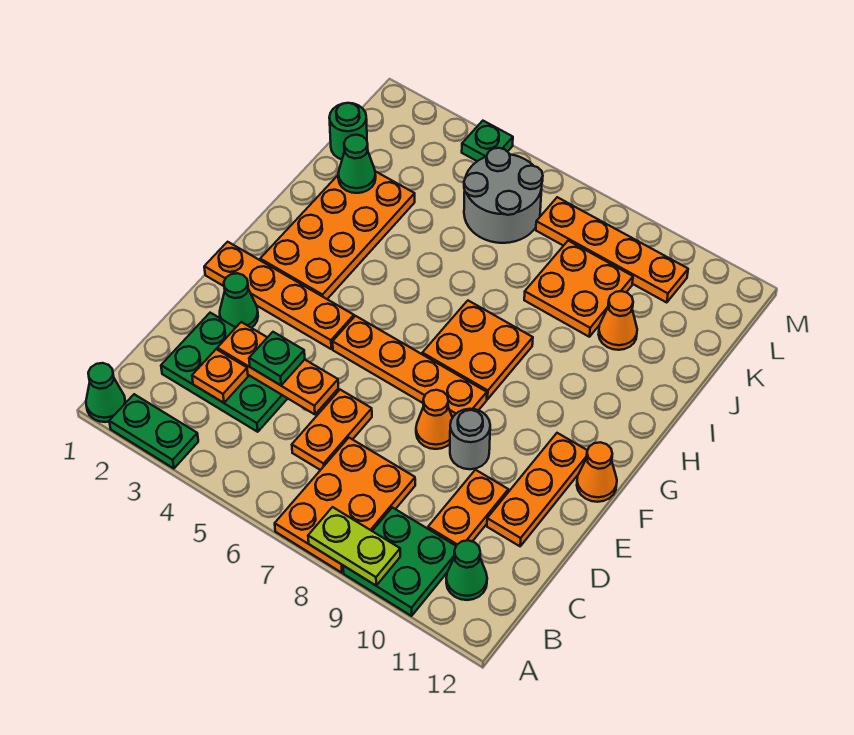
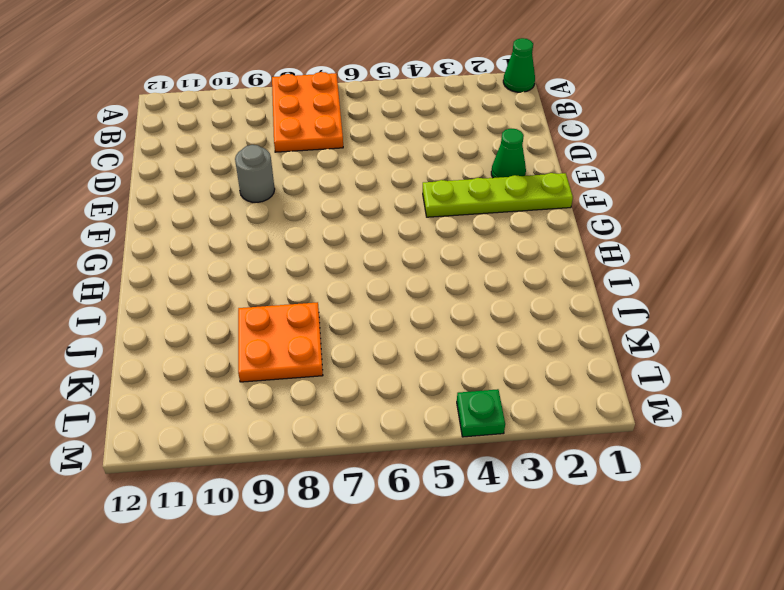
lime 1x4 plate [423,173,573,217] -> orange 1x4 plate [204,242,354,349]
none -> green 1x2 plate [109,394,198,469]
none -> green 2x2 plate [343,507,456,616]
none -> green 1x1 cone [446,540,487,600]

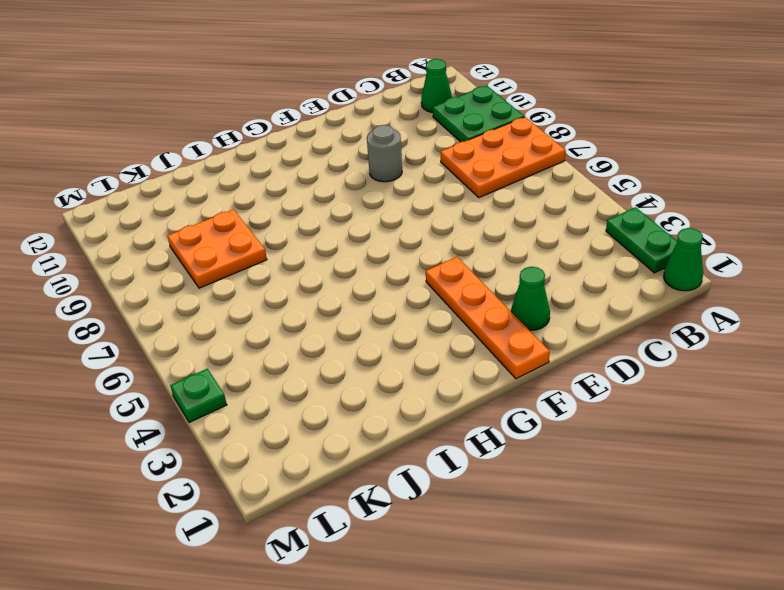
none -> green 2x3 plate [161,313,288,432]
none -> orange 1x2 plate [292,390,372,470]
none -> orange 1x2 plate [428,470,508,546]

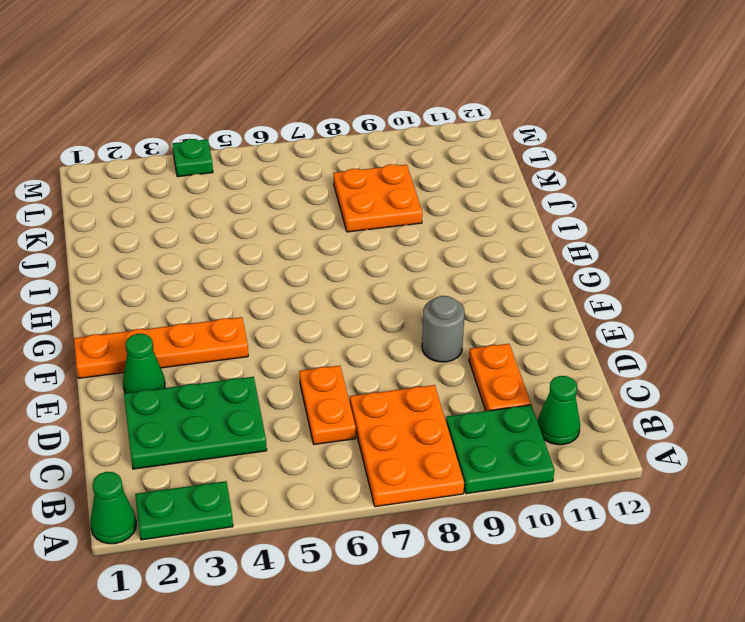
none -> orange 1x3 plate [487,433,588,546]
none -> orange 1x1 cone [416,390,452,449]
none -> orange 1x4 plate [333,316,487,418]

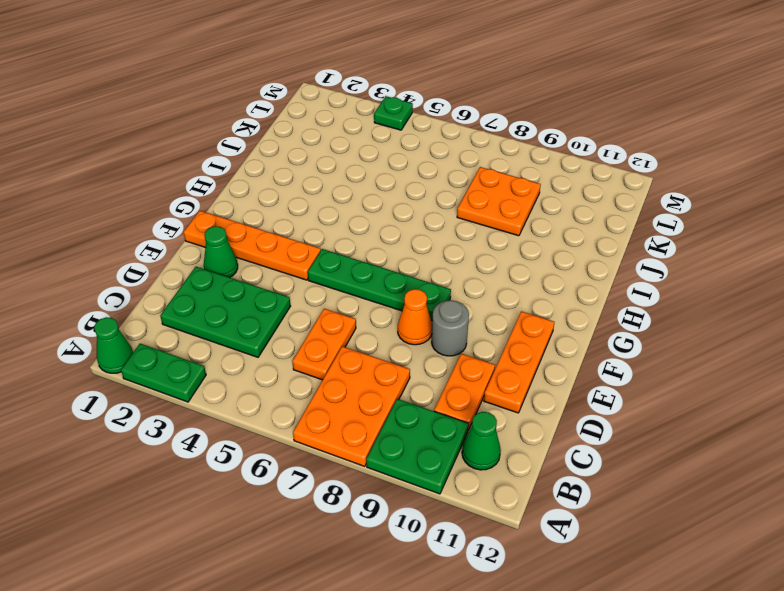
green 1x4 plate [308,249,451,320] -> orange 1x4 plate [333,316,487,418]
none -> orange 1x1 cone [577,442,617,502]
none -> orange 2x4 plate [260,171,415,299]
none -> orange 2x2 plate [422,301,533,399]

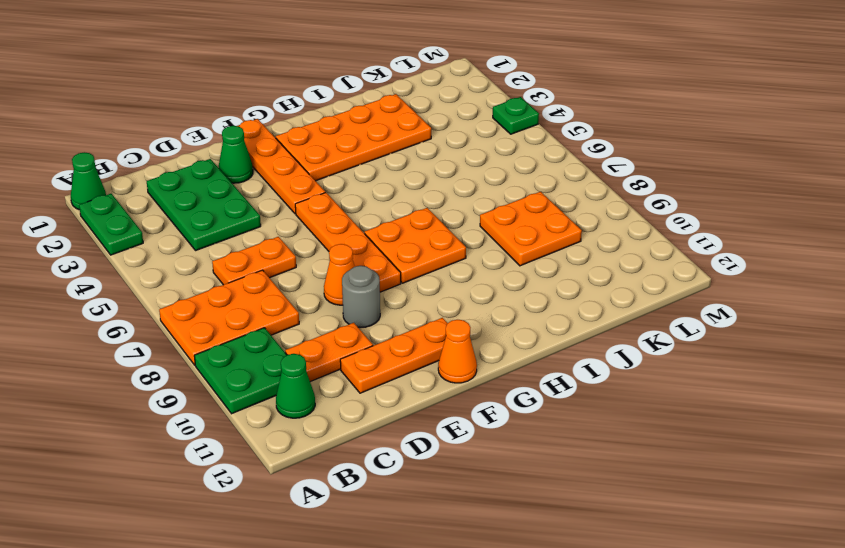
none -> orange 1x1 cone [599,291,637,350]
none -> green 1x1 round brick [329,103,367,159]
none -> grey 2x2 round brick [464,148,543,243]

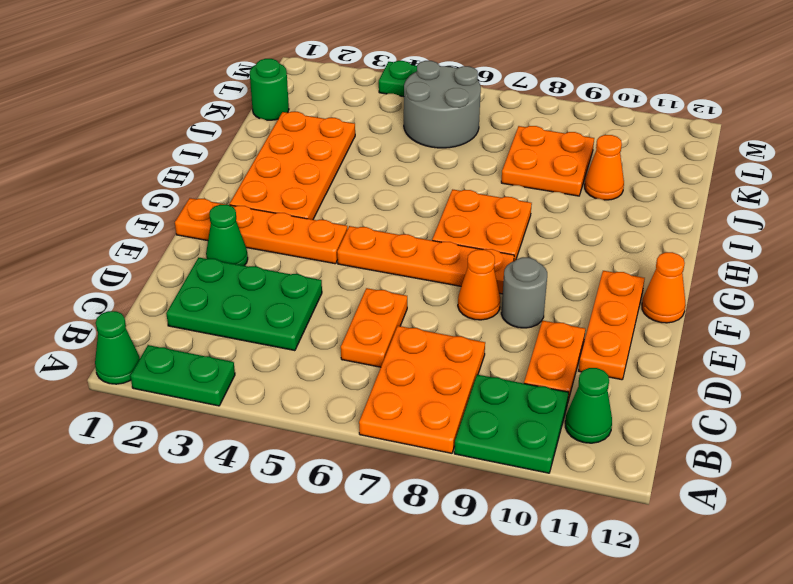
none -> orange 1x4 plate [536,197,688,303]
none -> lime 1x2 plate [308,507,400,585]
none -> orange 1x1 plate [192,349,248,403]

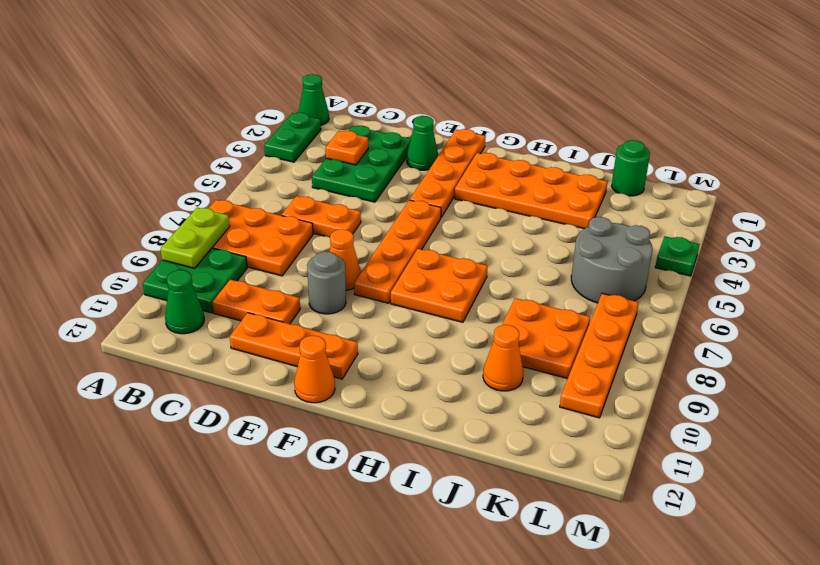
none -> orange 1x3 plate [217,322,338,414]
none -> green 1x1 cone [338,135,376,193]
none -> green 1x1 plate [249,332,305,385]

